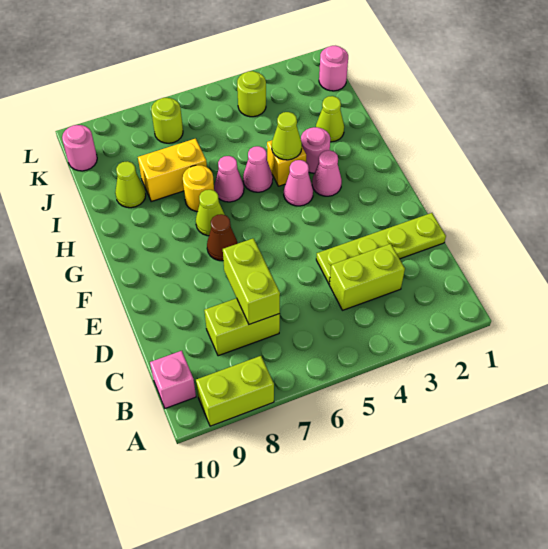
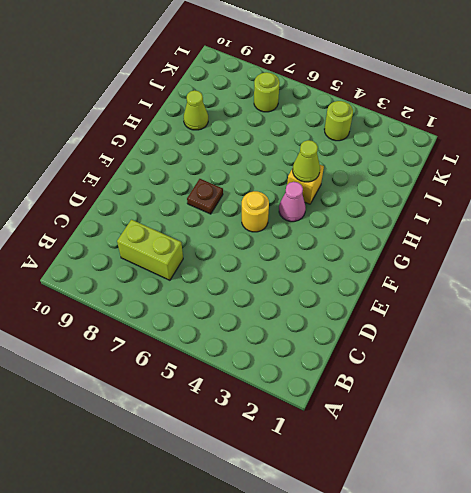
yellow 1x1 round brick [242,191,269,232] -> yellow 1x1 round brick moved to [183,165,214,212]
brown 1x1 plate [187,179,223,214] -> brown 1x1 cone [207,214,238,261]
none -> lime 1x2 brick [196,356,274,426]
none -> pink 1x1 brick [150,351,196,408]
none -> lime 1x2 brick [330,244,405,310]

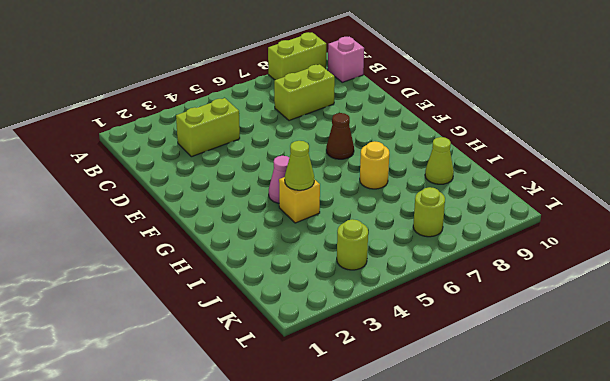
none -> lime 1x4 plate [316,213,446,284]
none -> pink 1x1 cone [312,150,342,196]
none -> lime 1x1 cone [196,190,225,236]

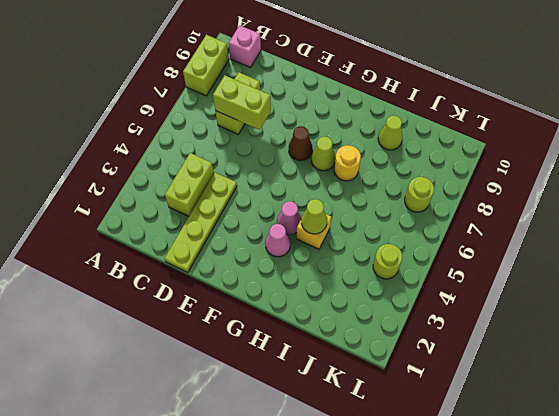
none -> pink 1x1 round brick [301,127,330,173]
none -> pink 1x1 cone [243,146,273,192]
none -> pink 1x1 cone [214,156,244,202]

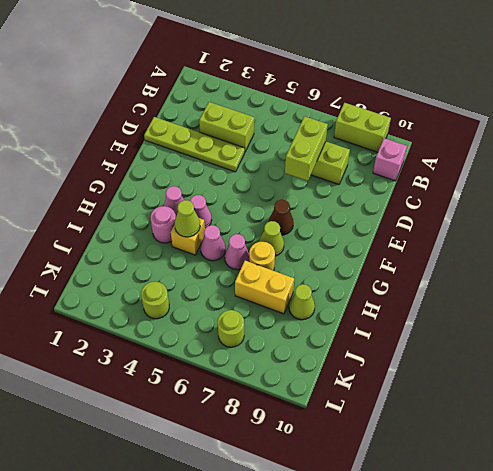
none -> lime 1x1 cone [316,96,344,142]
none -> pink 1x1 round brick [319,46,348,91]
none -> pink 1x1 round brick [62,125,97,171]

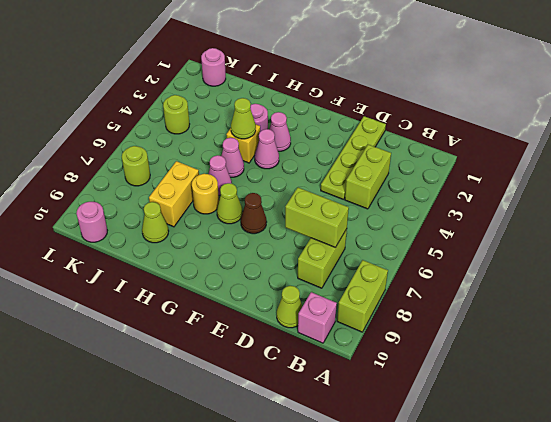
lime 1x1 cone [277,286,303,328] -> lime 1x1 cone moved to [316,96,344,142]

